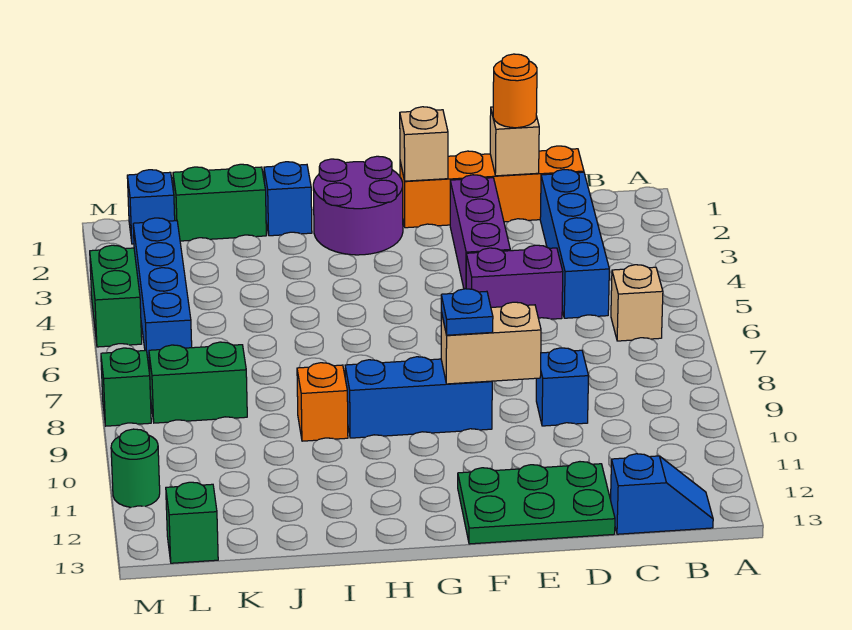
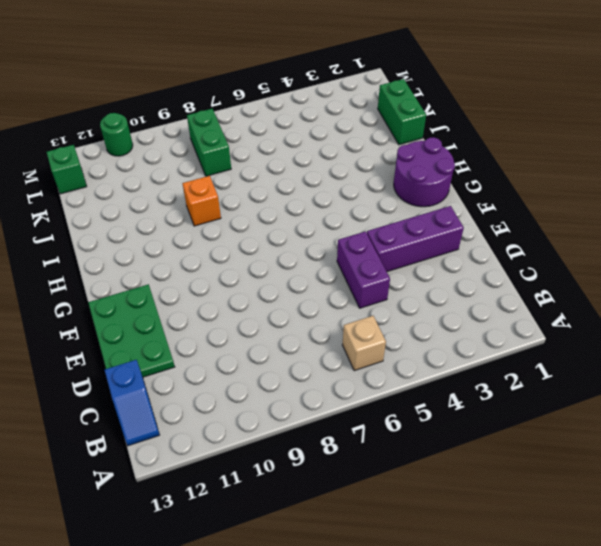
none -> orange 1x4 brick [400,146,584,228]
none -> blue 1x4 brick [540,170,609,318]
none -> blue 1x1 brick [536,348,589,426]

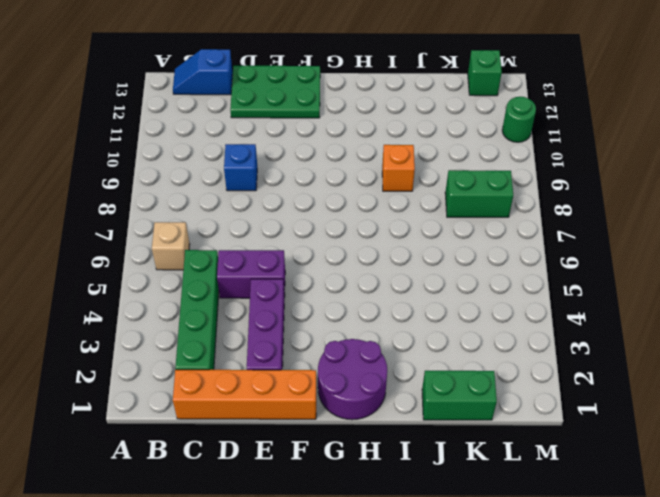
green 1x4 brick [175,250,219,370] -> blue 1x4 brick [540,170,609,318]
none -> blue 1x3 brick [345,357,492,438]
none -> blue 1x1 brick [264,162,312,236]
none -> blue 1x1 brick [127,170,175,244]

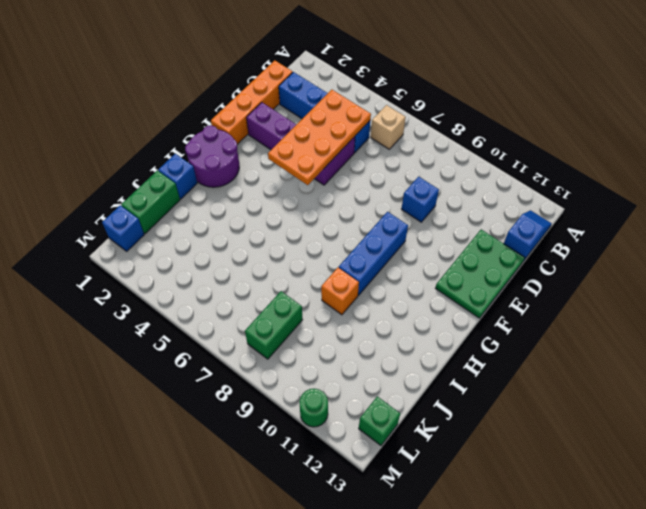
orange 2x4 plate [268,90,371,185] -> none
none -> blue 1x4 brick [133,218,192,370]
none -> green 1x2 brick [90,245,142,347]
none -> green 1x1 brick [101,348,151,426]

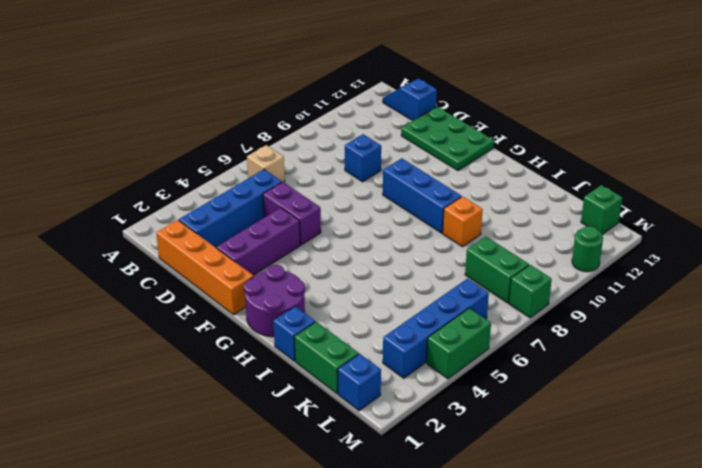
none -> tan 1x1 brick [490,107,539,176]
none -> tan 1x2 brick [441,302,541,384]
none -> tan 1x1 brick [400,107,448,181]

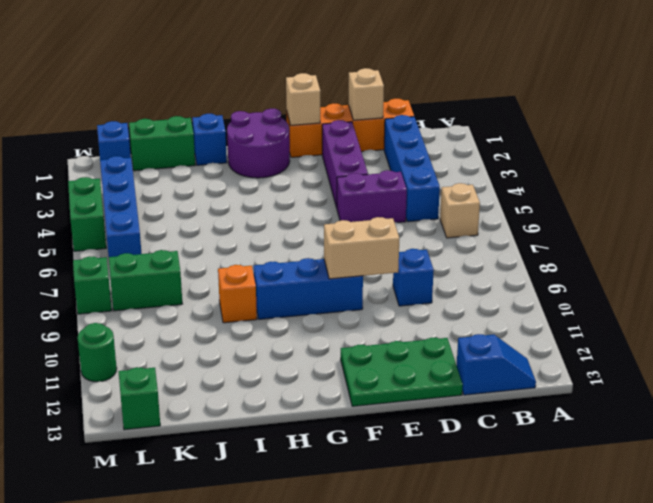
none -> orange 1x1 round brick [493,54,537,128]
none -> blue 1x1 plate [441,289,493,335]

